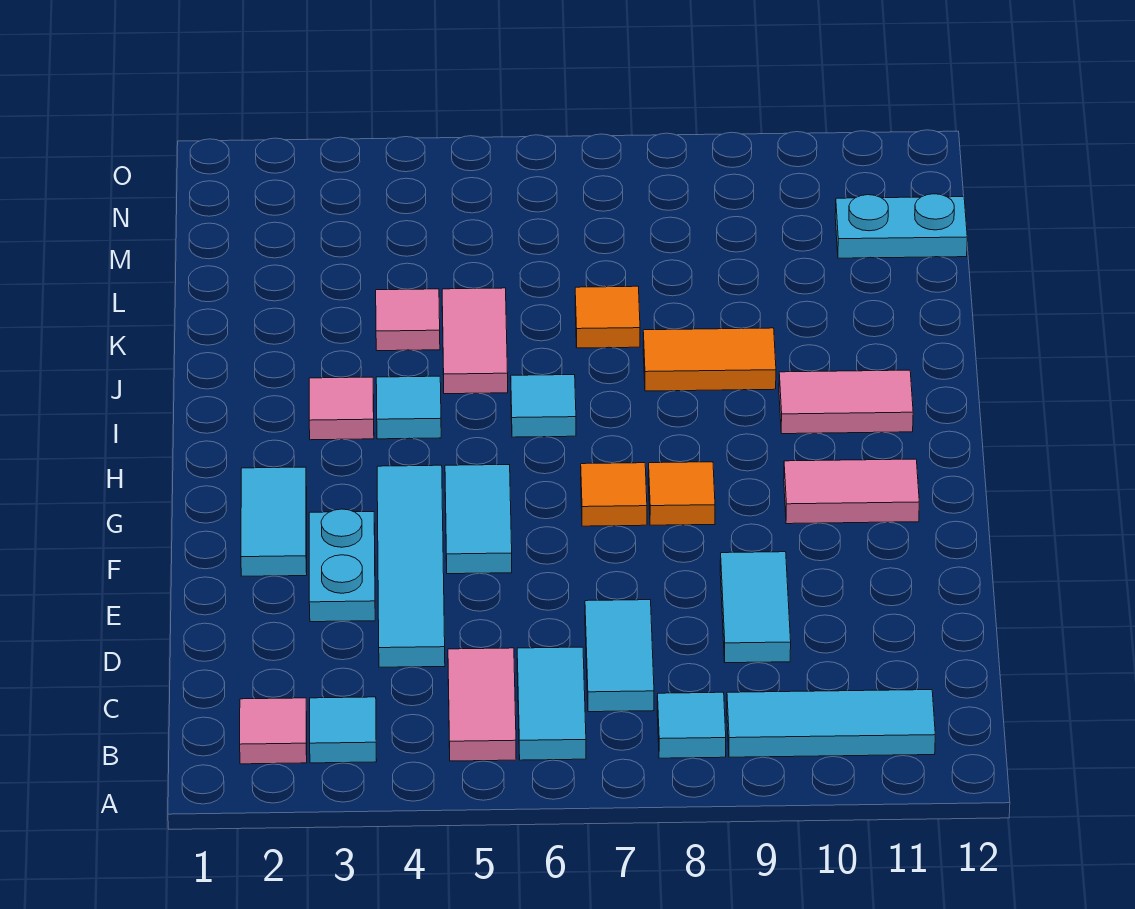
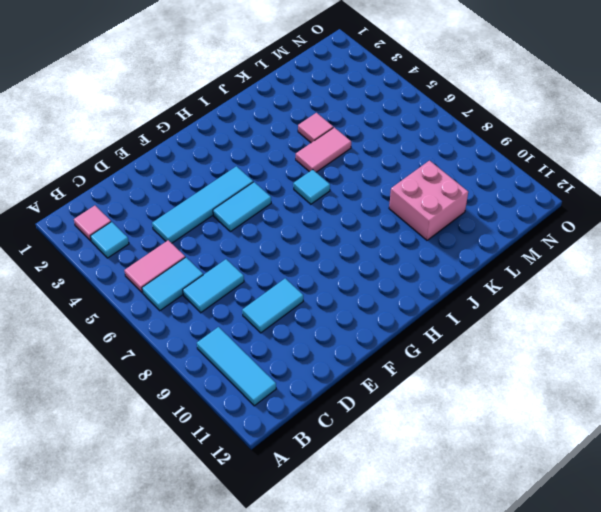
pink 2x2 brick [389,161,468,240] -> none
none -> cyan 1x1 tile [657,692,726,758]
none -> cyan 1x2 plate [309,509,375,622]
none -> cyan 1x2 tile [241,467,307,576]

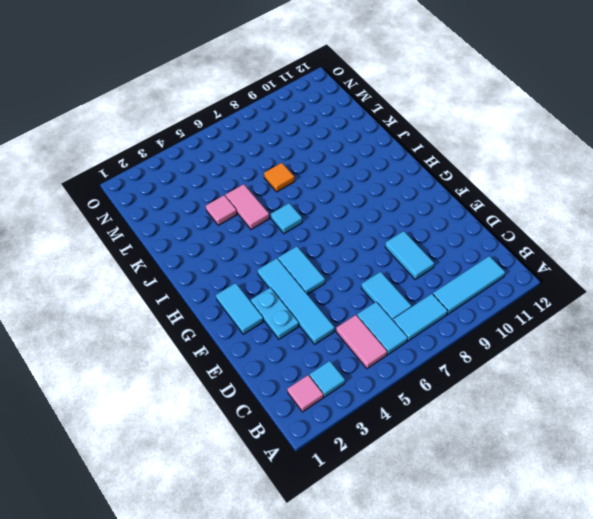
cyan 1x2 tile [393,294,448,341] -> cyan 1x1 tile [657,692,726,758]
none -> orange 1x1 tile [581,463,647,526]
none -> orange 1x1 tile [648,462,715,525]
none -> pink 1x2 tile [784,459,919,524]

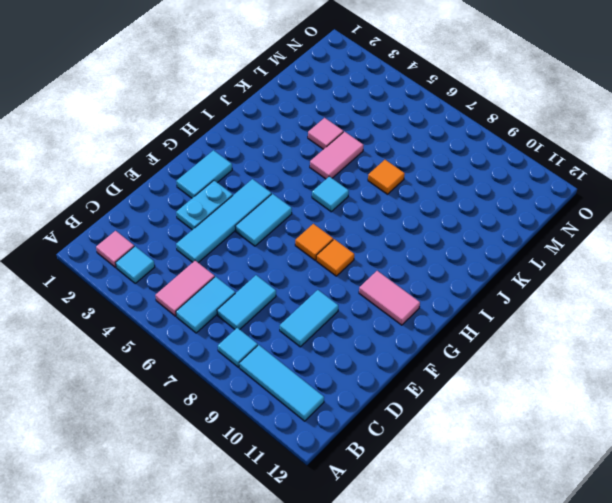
none -> pink 1x1 tile [309,377,374,440]
none -> cyan 1x1 tile [376,376,441,439]
none -> pink 1x2 tile [779,370,913,434]

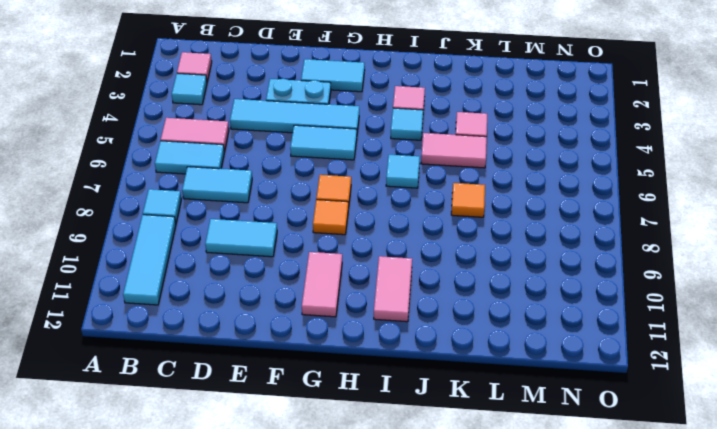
none -> orange 1x2 tile [643,328,776,391]
none -> cyan 1x2 plate [835,194,967,258]

